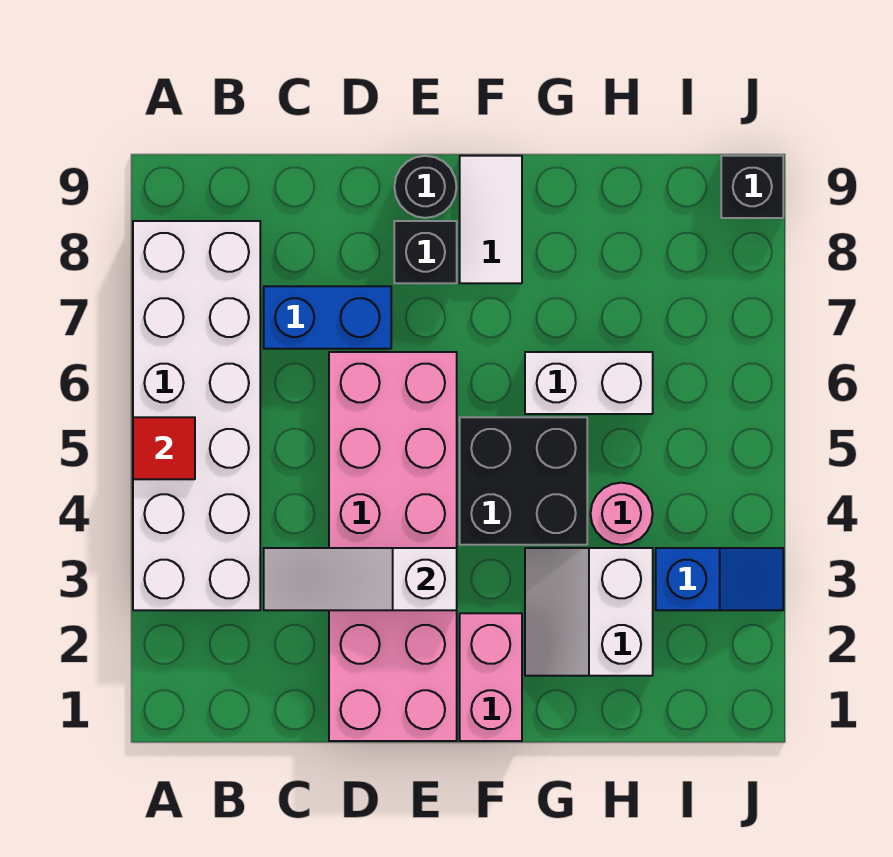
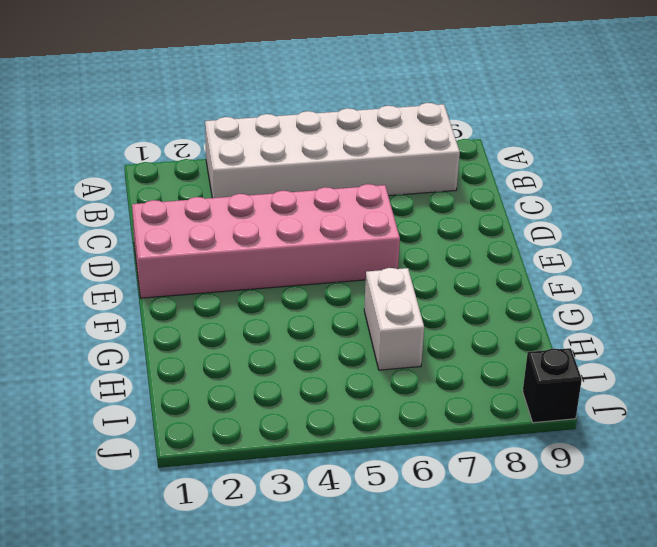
none -> blue 1x2 brick [264,286,391,349]
none -> black 1x1 brick [394,221,457,283]
none -> black 1x1 round brick [394,156,457,218]

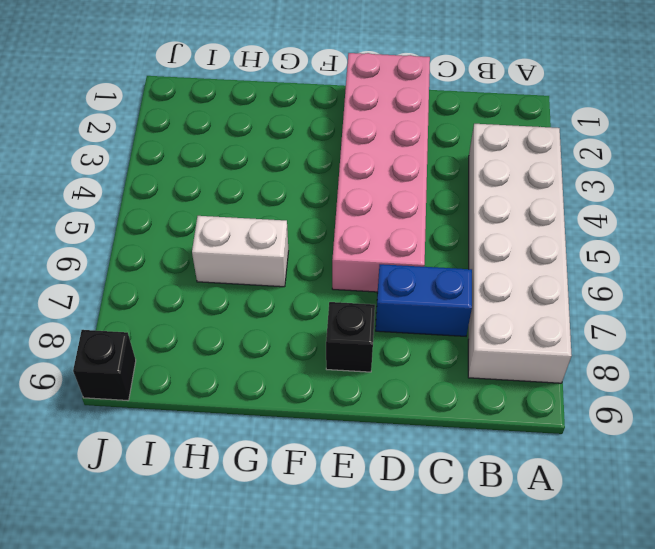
none -> black 1x1 round brick [394,156,457,218]
none -> pink 1x2 brick [460,613,522,741]
none -> black 2x2 brick [460,417,587,545]

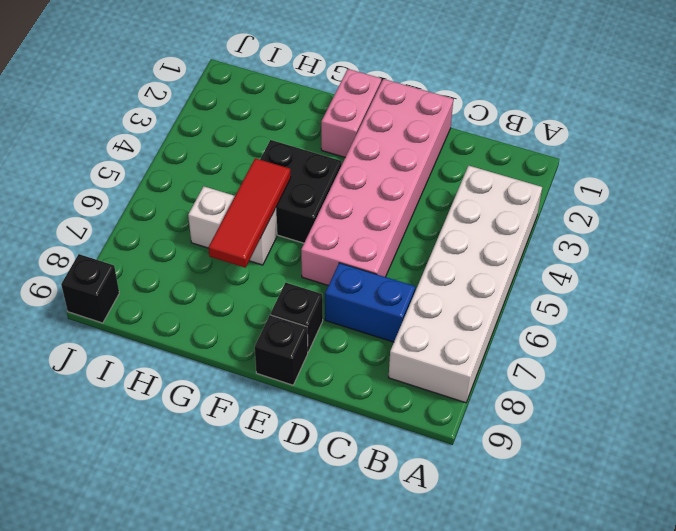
black 1x1 brick [255,315,308,385] -> black 1x1 round brick [394,156,457,218]
red 1x3 tile [208,158,291,268] -> none
none -> white 1x2 tile [460,156,522,283]
none -> white 2x2 slope [525,548,653,676]
none -> pink 1x1 round brick [590,483,653,545]

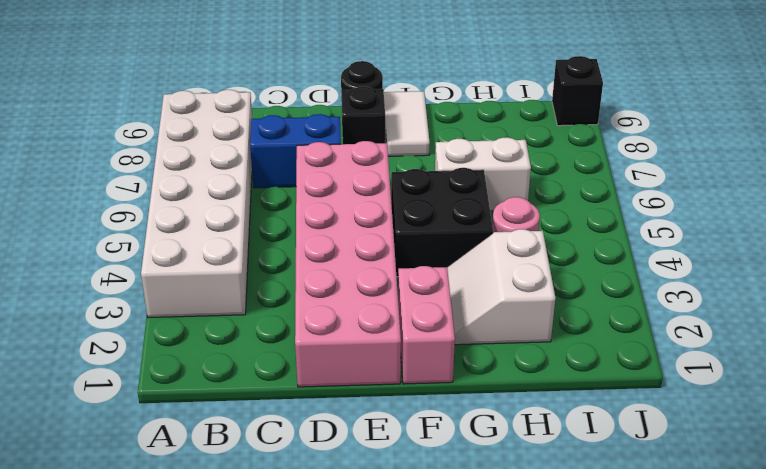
none -> blue 1x2 slope [656,548,783,610]
none -> red 1x1 tile [133,417,195,479]
none -> white 1x3 slope [264,548,457,610]

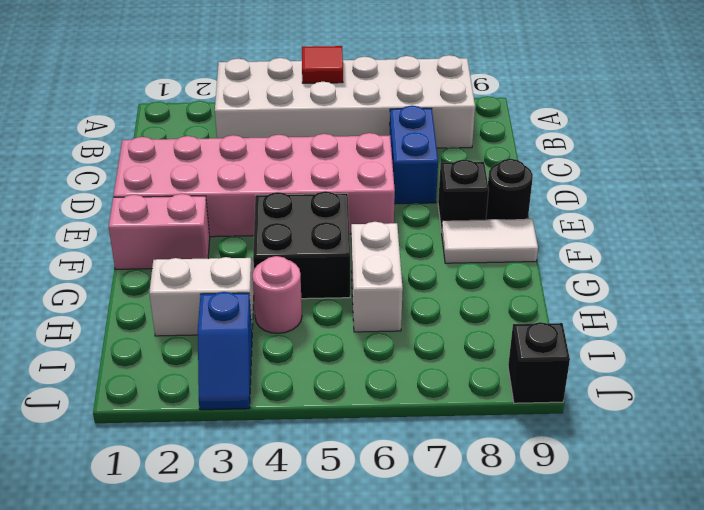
none -> white 1x3 slope [264,548,457,610]

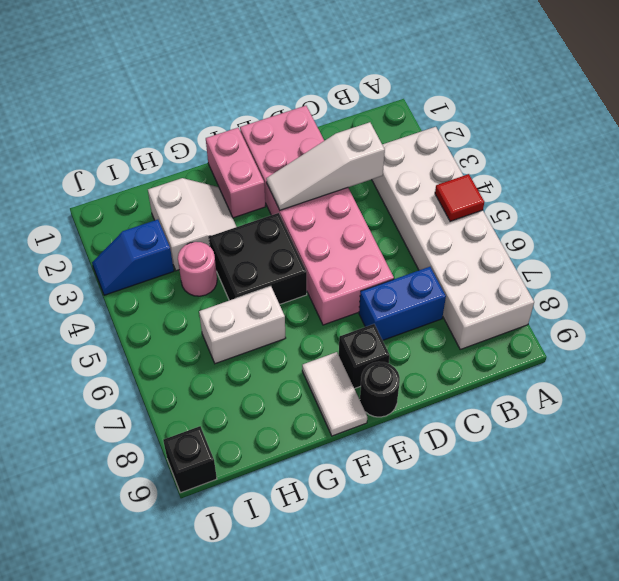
white 1x3 slope [266,122,385,210] -> white 1x3 slope turned to [264,548,457,610]

